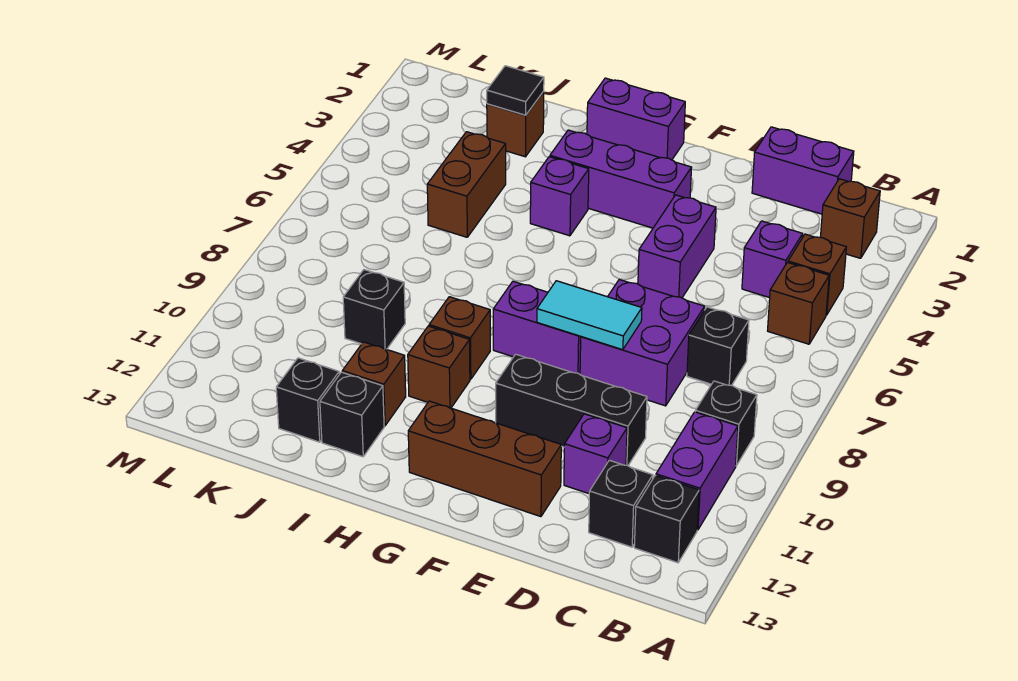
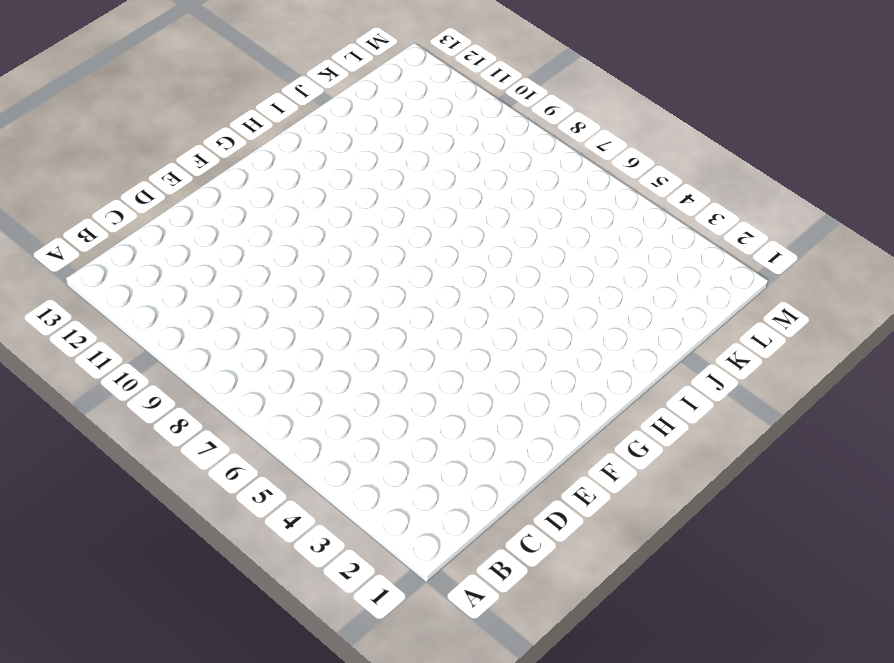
none -> brown 1x1 brick [820,179,880,258]
none -> brown 1x1 brick [788,234,846,315]
none -> brown 1x1 brick [768,263,829,344]

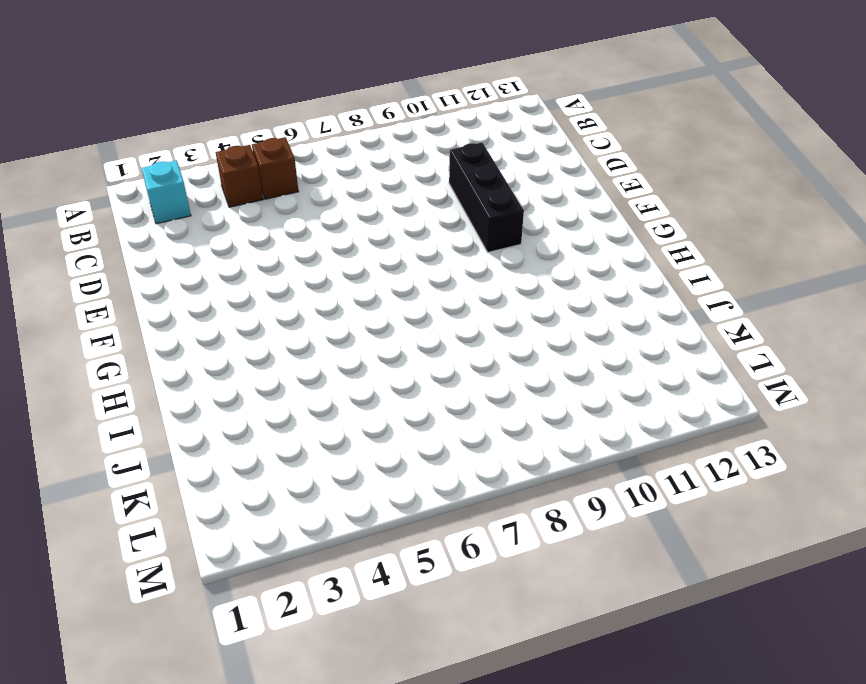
cyan 1x1 brick [141,160,191,224] -> brown 1x1 brick [820,179,880,258]
none -> black 1x1 brick [695,381,757,466]
none -> purple 1x2 brick [656,412,738,530]
none -> black 1x1 brick [634,476,699,563]

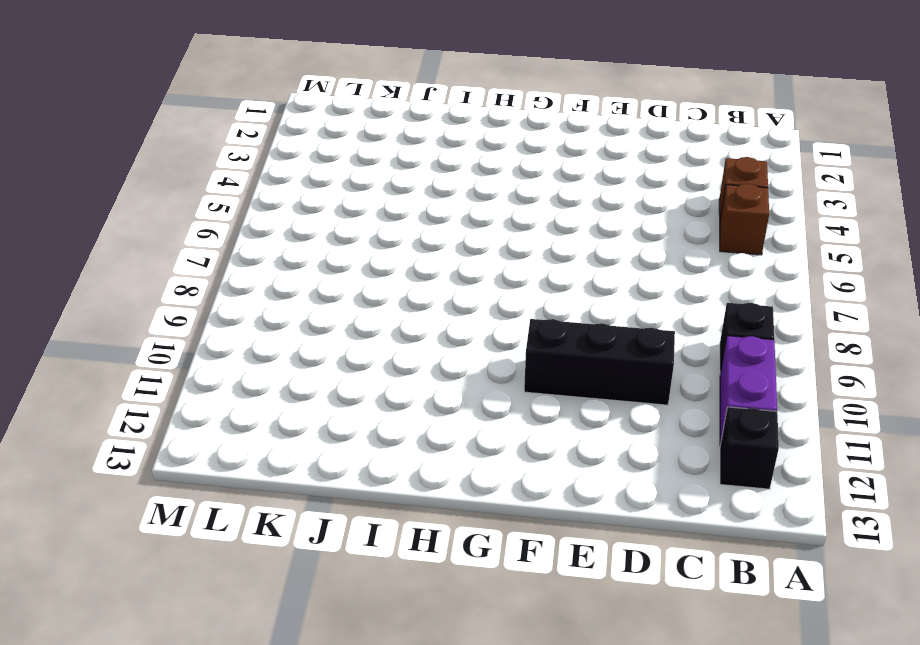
none -> brown 1x1 brick [820,179,880,258]
none -> purple 1x2 brick [752,127,854,214]
none -> purple 1x1 brick [742,221,803,298]

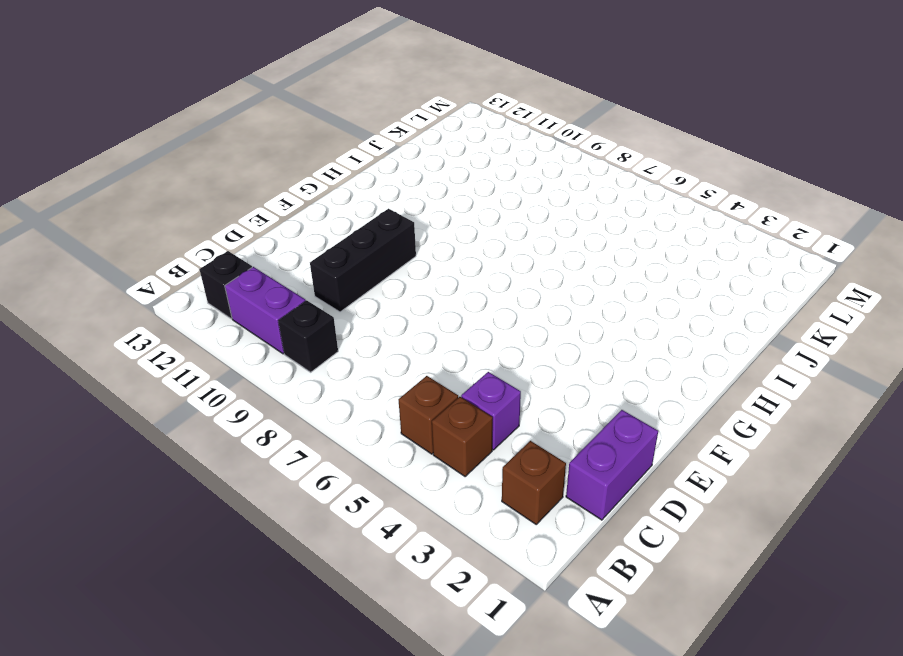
none -> black 1x1 brick [687,307,749,386]
none -> black 1x1 brick [589,460,653,547]
none -> purple 2x2 brick [580,280,705,406]

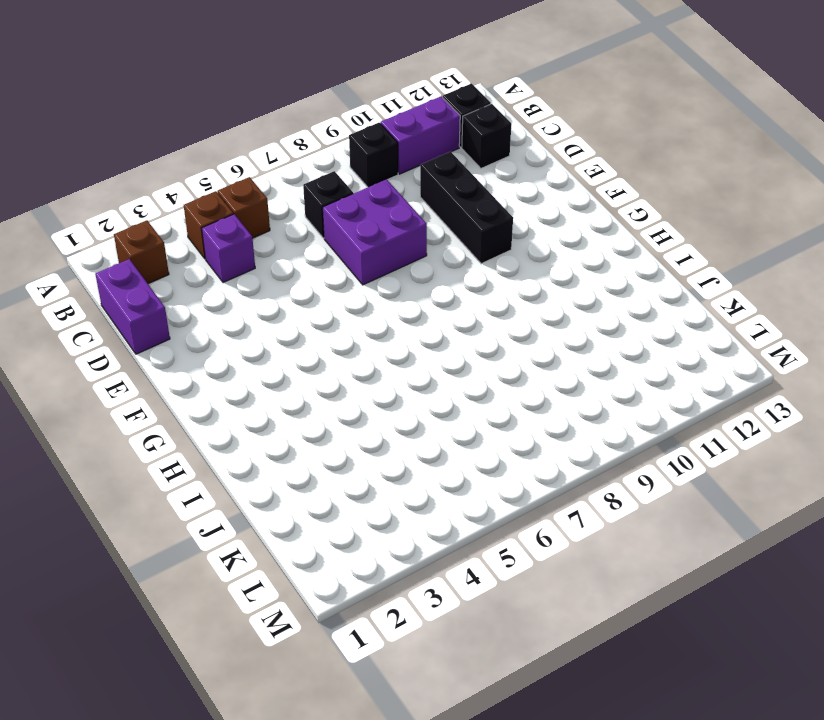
none -> purple 1x1 brick [564,414,627,494]
none -> purple 1x2 brick [638,195,716,298]
none -> brown 1x3 brick [408,401,561,517]

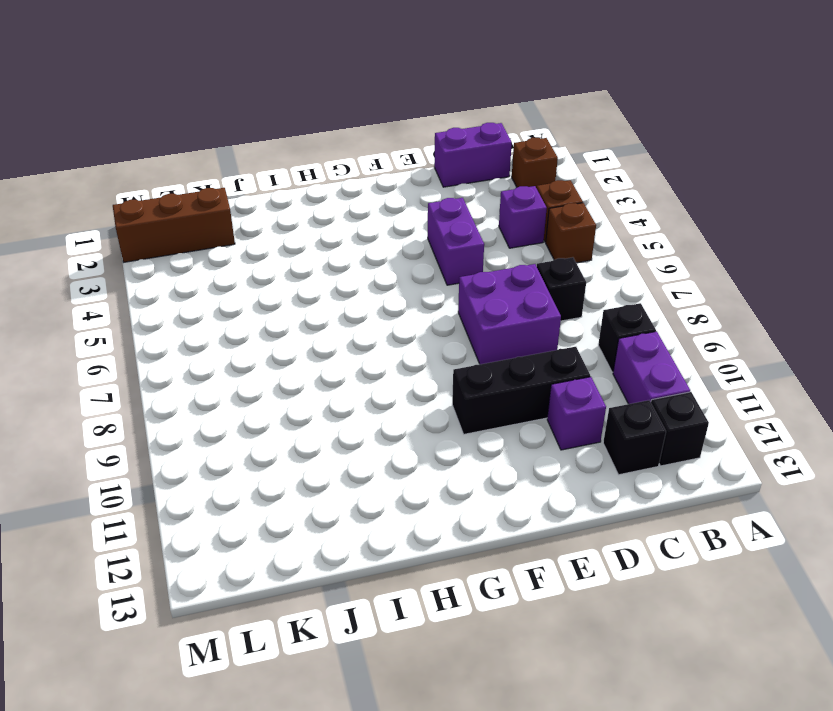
brown 1x3 brick [113,188,235,262] -> brown 1x3 brick moved to [408,401,561,517]
none -> purple 1x3 brick [550,130,692,228]
none -> purple 1x2 brick [493,281,581,374]
none -> purple 1x2 brick [587,78,685,160]

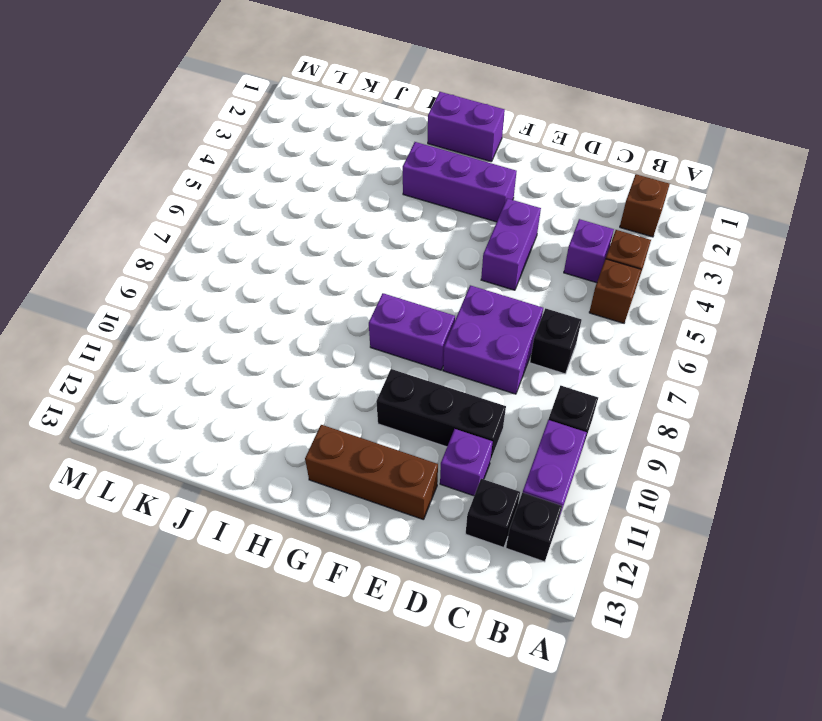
none -> purple 1x2 brick [752,127,854,214]
none -> purple 1x1 brick [530,157,589,236]
none -> brown 1x1 brick [429,297,490,379]

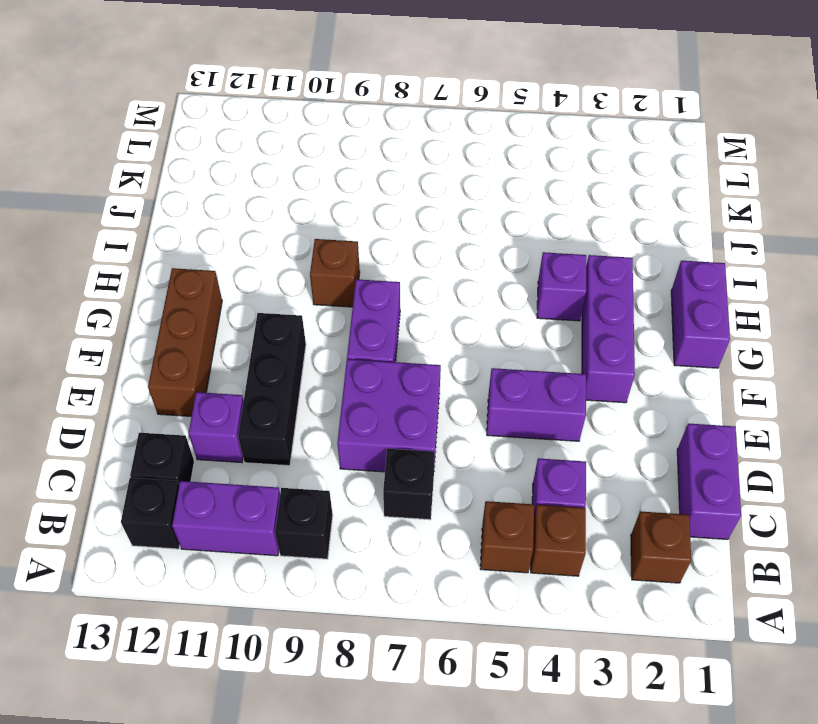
none -> brown 1x1 brick [408,326,470,408]
none -> brown 1x1 brick [342,342,406,426]
none -> black 1x1 brick [320,372,384,457]

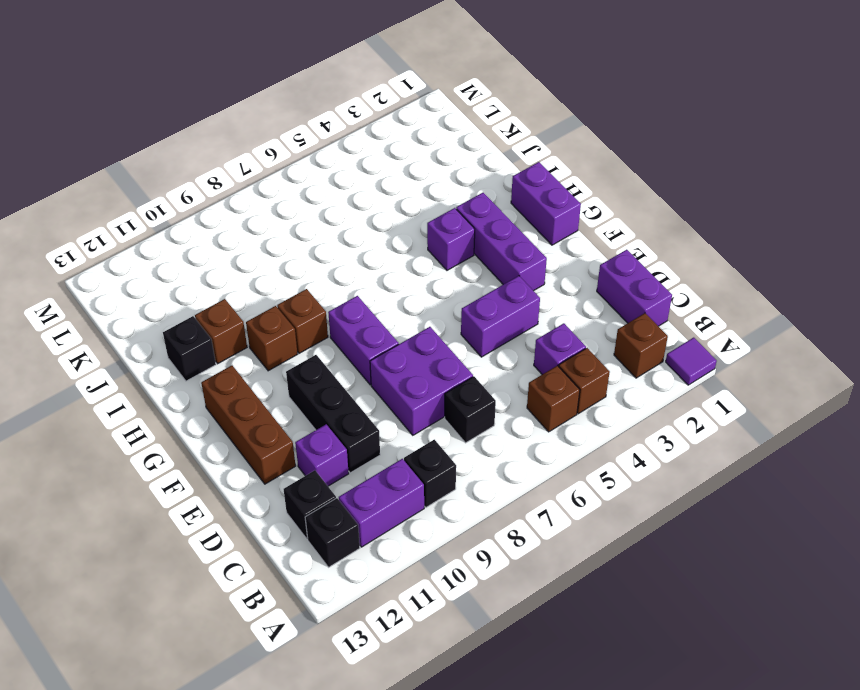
purple 1x1 tile [666,338,717,385] -> none
none -> brown 1x1 brick [487,92,544,157]
none -> brown 1x2 brick [427,132,506,237]
none -> black 1x1 brick [343,270,405,349]

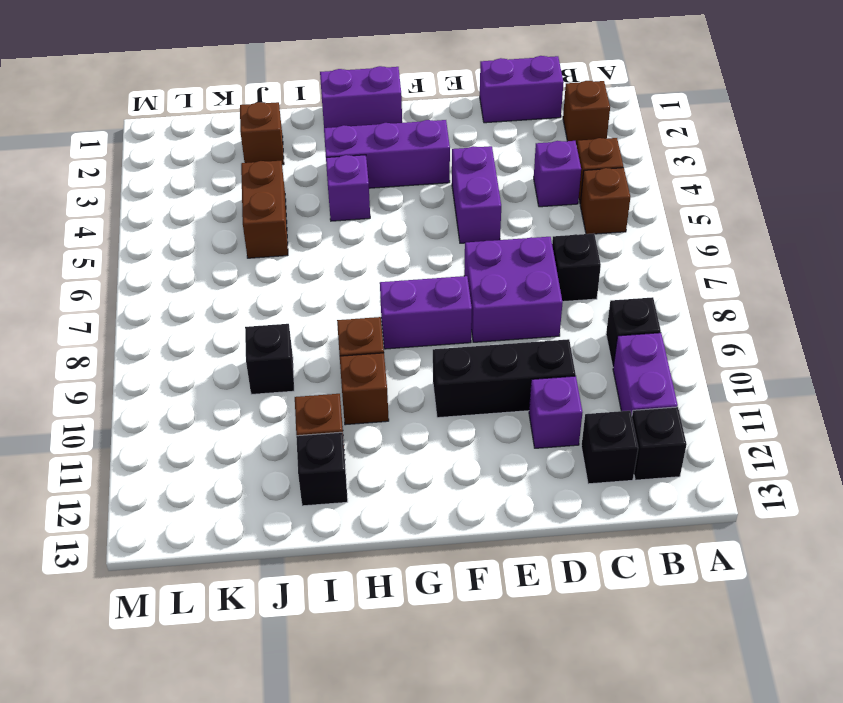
none -> brown 1x3 brick [408,401,561,517]
none -> black 1x1 brick [276,358,339,442]
none -> cyan 1x2 tile [537,281,642,350]

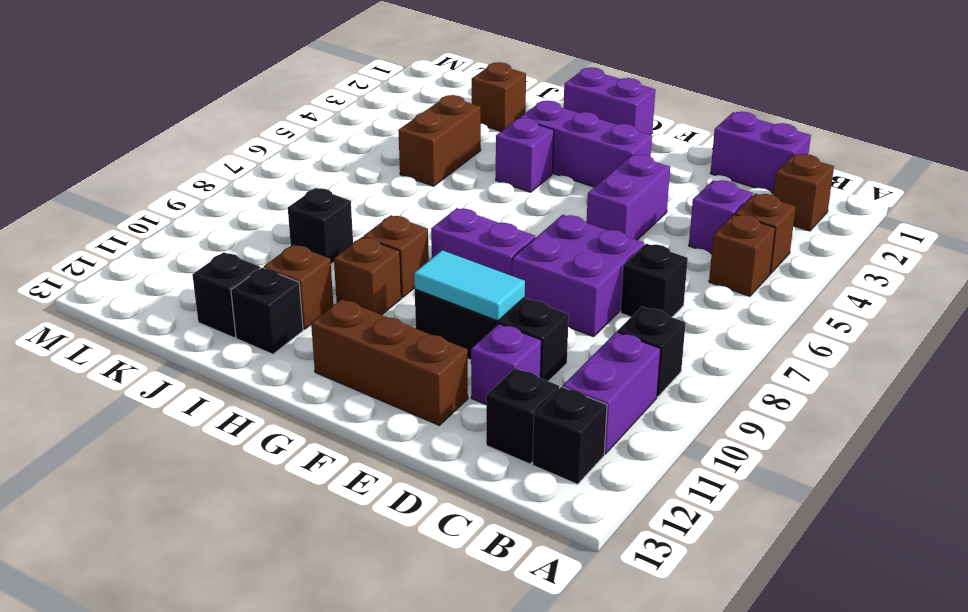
cyan 1x2 tile [414,250,525,321] -> cyan 1x2 tile moved to [537,281,642,350]
none -> black 1x1 tile [487,66,544,115]

